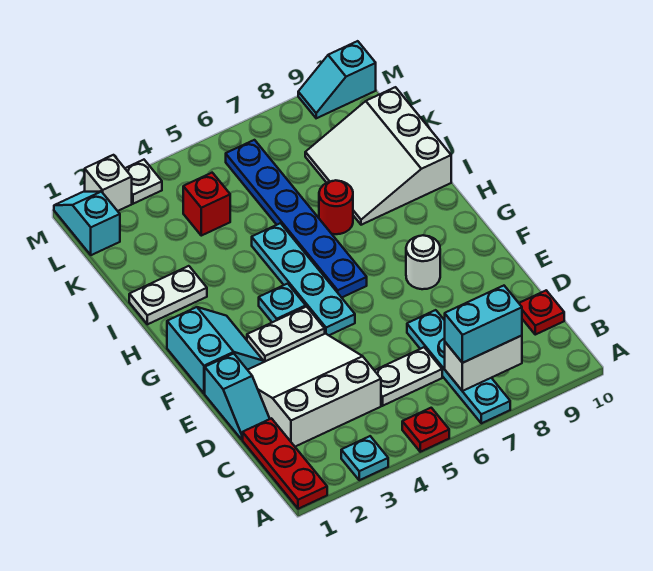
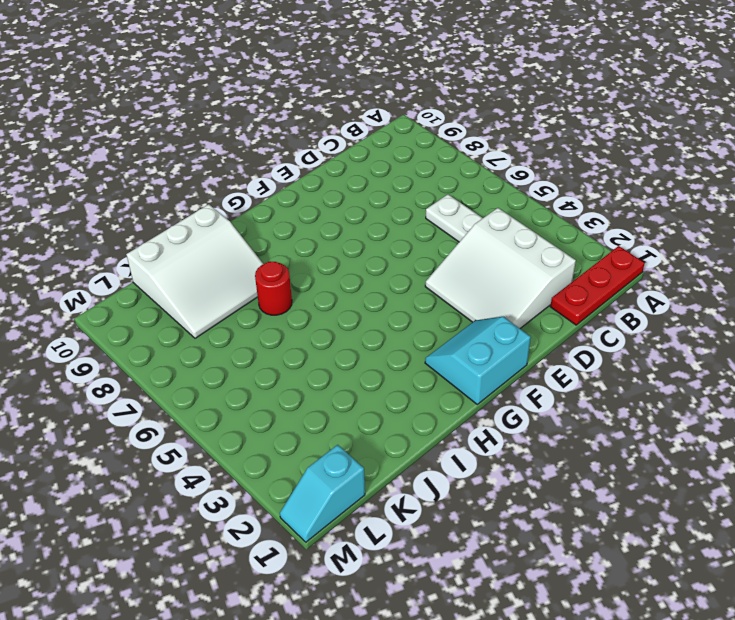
none -> cyan 1x1 plate [341,436,388,480]
none -> red 1x1 plate [402,408,449,452]
none -> cyan 1x4 plate [407,310,510,423]

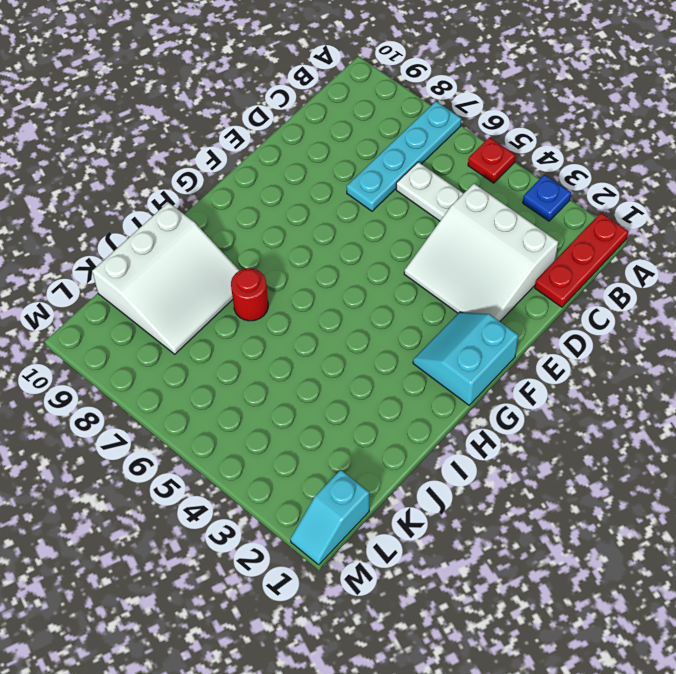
blue 1x1 plate [523,175,571,221] -> cyan 1x1 plate [341,436,388,480]
none -> red 1x1 plate [519,290,564,335]
none -> cyan 1x2 slope [205,354,270,439]
none -> white 1x2 plate [247,307,325,362]

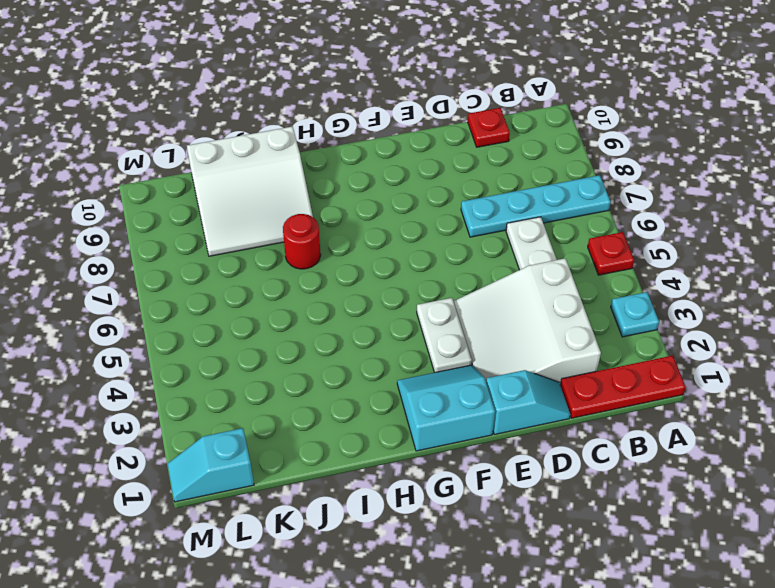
none -> cyan 1x4 plate [252,223,355,335]
none -> white 1x1 round brick [406,235,440,289]
none -> cyan 1x1 plate [259,284,306,322]

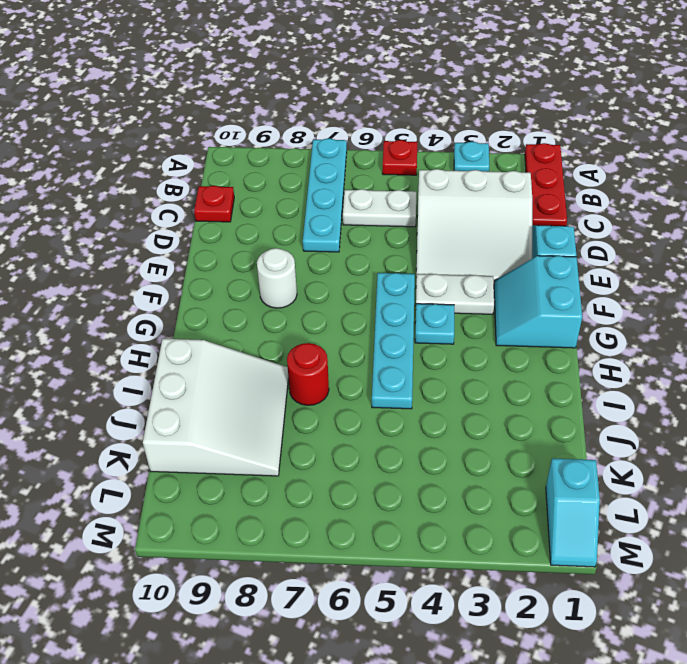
none -> blue 1x6 plate [226,140,367,298]
none -> white 1x2 plate [129,266,207,324]
none -> red 1x1 brick [183,173,230,236]

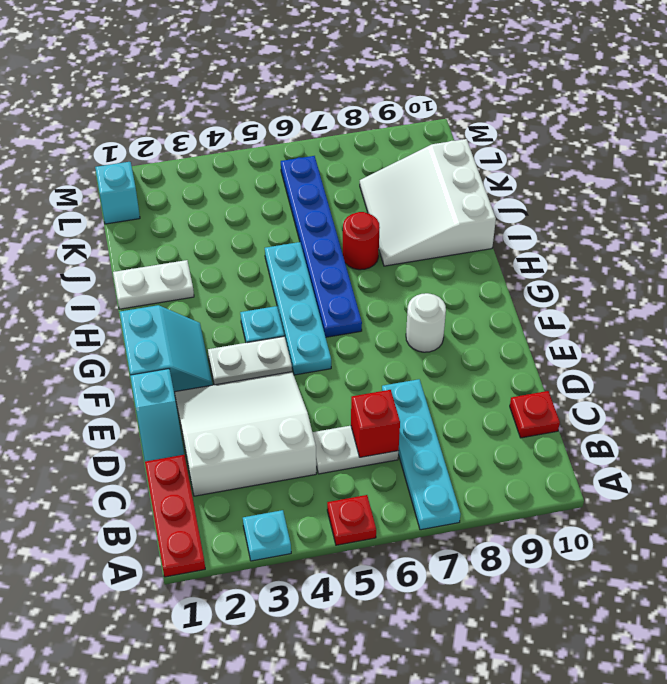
red 1x1 brick [351,390,400,457] -> red 1x1 brick moved to [183,173,230,236]
none -> white 1x1 brick [85,155,132,211]
none -> white 1x1 plate [125,160,162,204]
none -> cyan 1x2 slope [298,41,376,118]

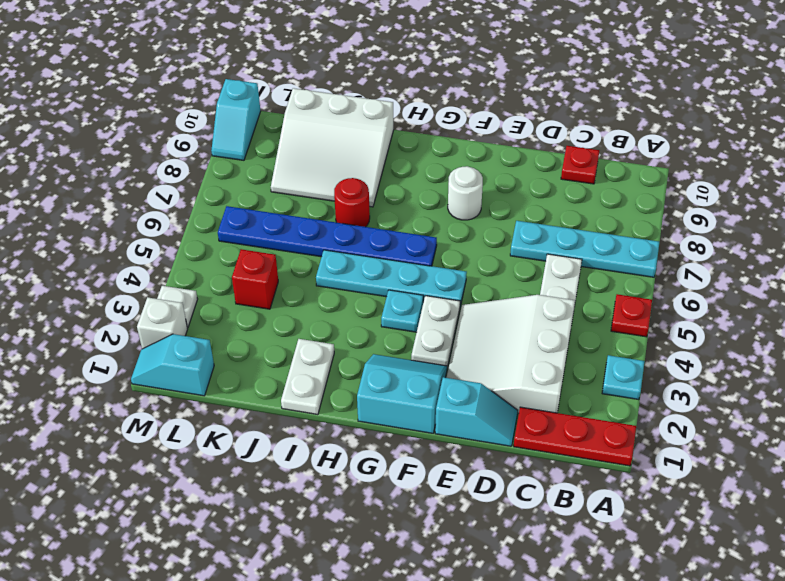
none -> white 1x2 brick [445,336,522,391]
none -> cyan 1x2 brick [445,286,522,363]

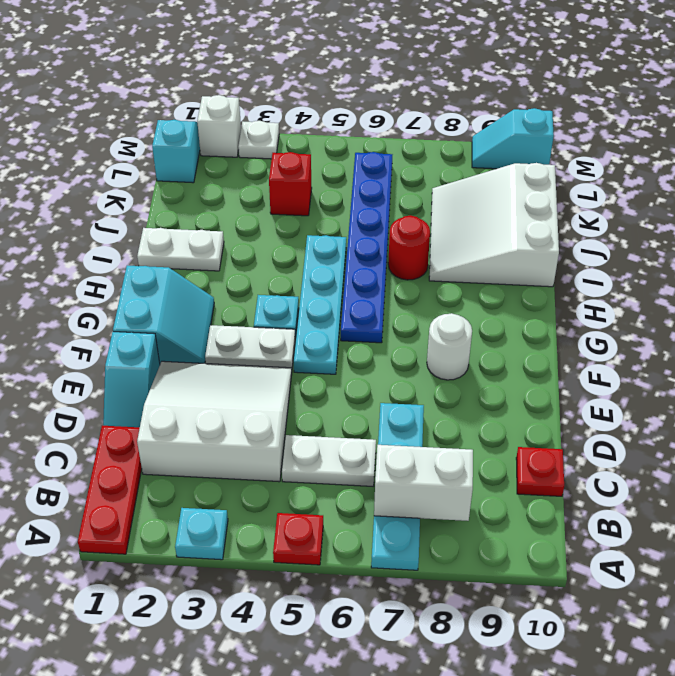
none -> cyan 1x2 brick [445,286,522,363]

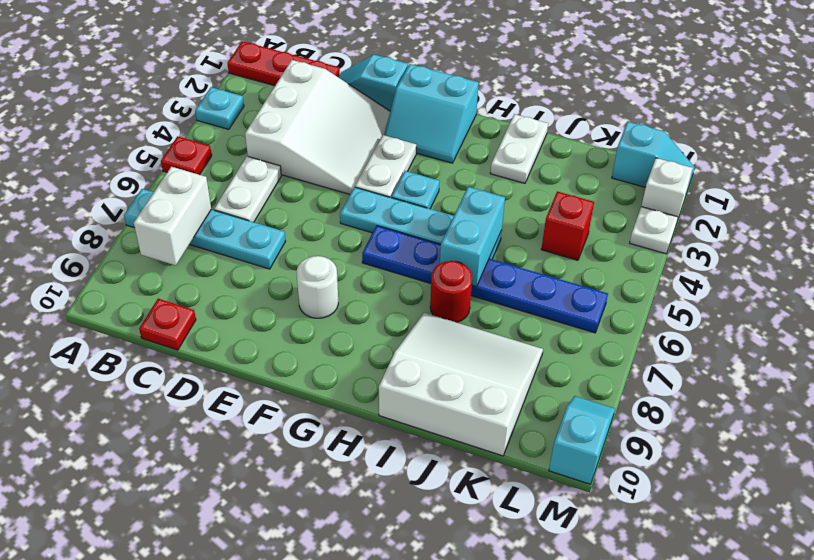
cyan 1x2 brick [440,187,505,287] -> cyan 1x2 brick moved to [445,286,522,363]

